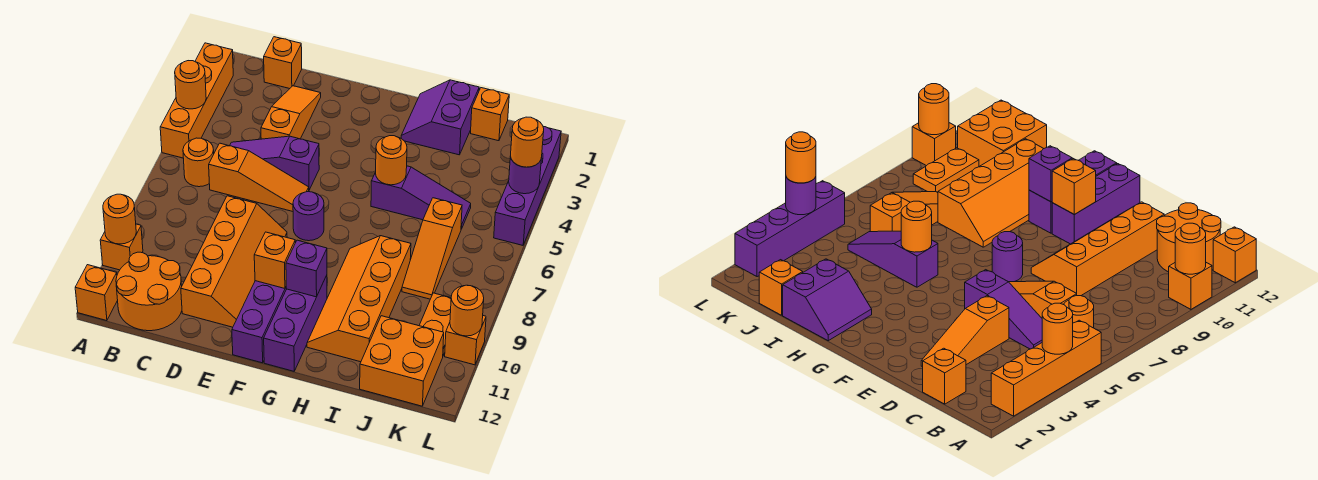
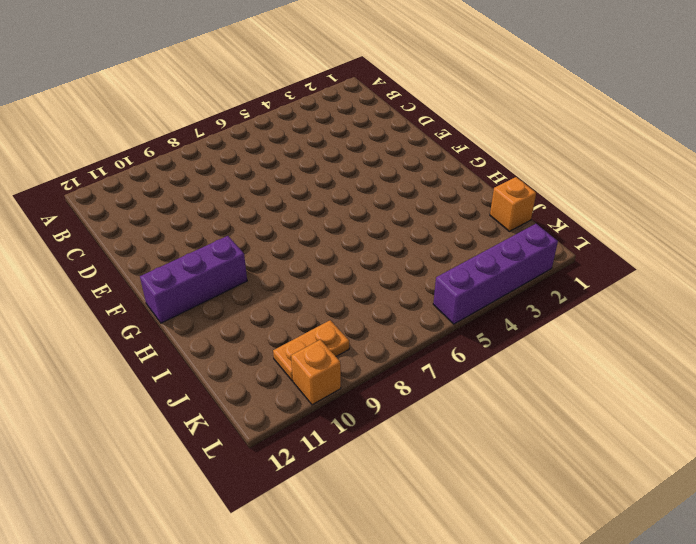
none -> orange 1x4 brick [160,43,233,158]
none -> orange 1x1 brick [100,224,143,270]
none -> orange 1x1 brick [75,265,118,321]
none -> orange 1x1 round brick [183,138,214,187]

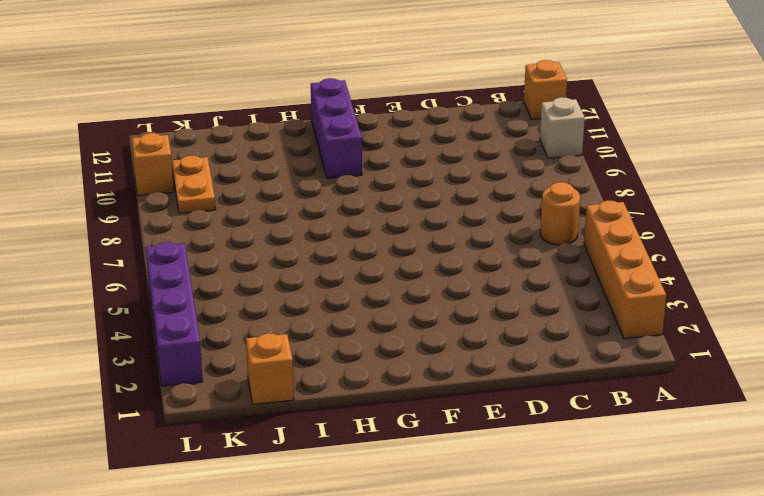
tan 1x1 brick [540,97,585,158] -> orange 1x1 brick [100,224,143,270]
none -> orange 2x2 round brick [116,252,182,331]
none -> orange 1x1 brick [264,37,302,89]
none -> purple 1x3 slope [230,136,319,190]
none -> orange 1x3 slope [209,143,309,211]

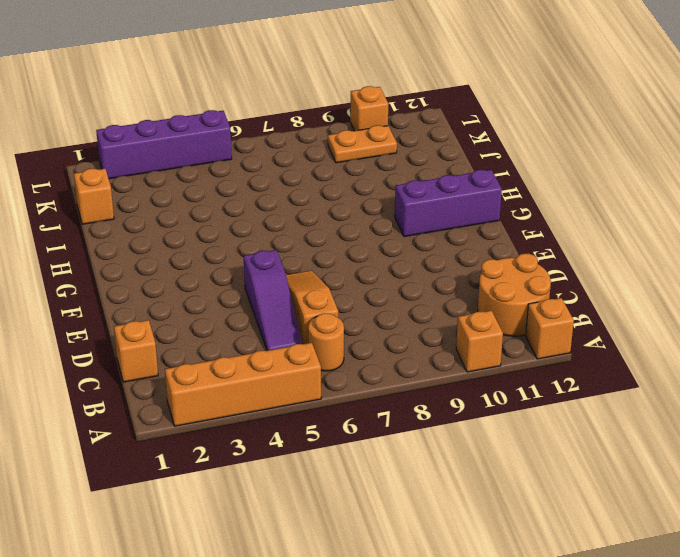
none -> orange 1x3 slope [261,86,321,139]
none -> orange 2x4 slope [181,196,287,327]
none -> purple 1x1 round brick [293,192,324,241]
none -> purple 1x3 brick [232,281,286,363]

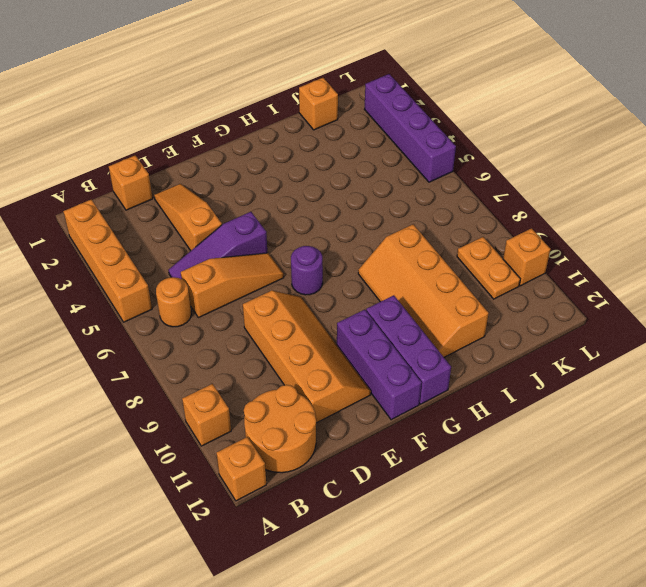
none -> purple 2x2 slope [401,80,479,155]
none -> purple 1x3 slope [371,166,471,229]
none -> orange 1x3 slope [402,198,462,299]
none -> orange 2x2 brick [360,316,444,406]

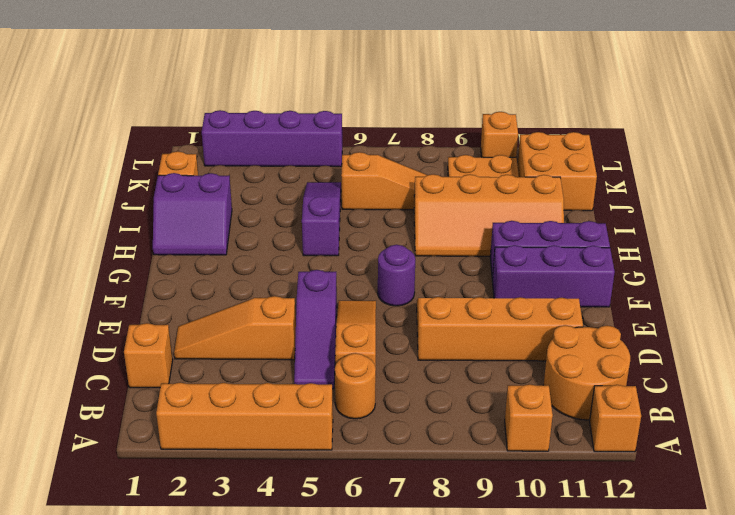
none -> orange 1x1 round brick [175,61,206,109]
none -> orange 1x1 round brick [103,194,136,244]
none -> orange 1x1 brick [254,232,295,288]
none -> purple 1x1 brick [286,240,327,297]

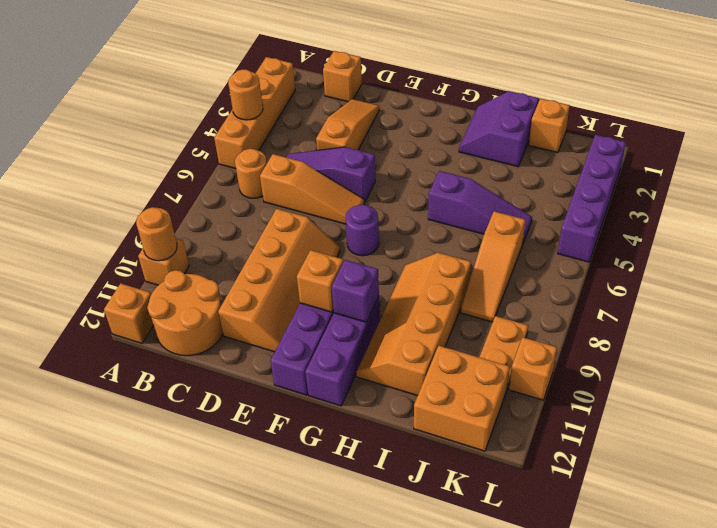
none -> orange 1x1 round brick [376,136,407,185]
none -> purple 1x1 round brick [509,156,542,194]
none -> orange 1x1 round brick [450,285,484,336]
none -> orange 1x1 round brick [511,117,544,167]

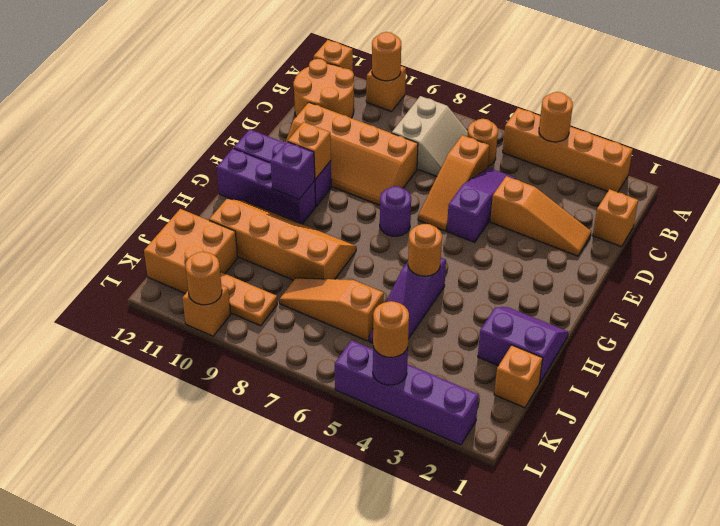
tan 2x2 slope [392,96,468,176] -> none

